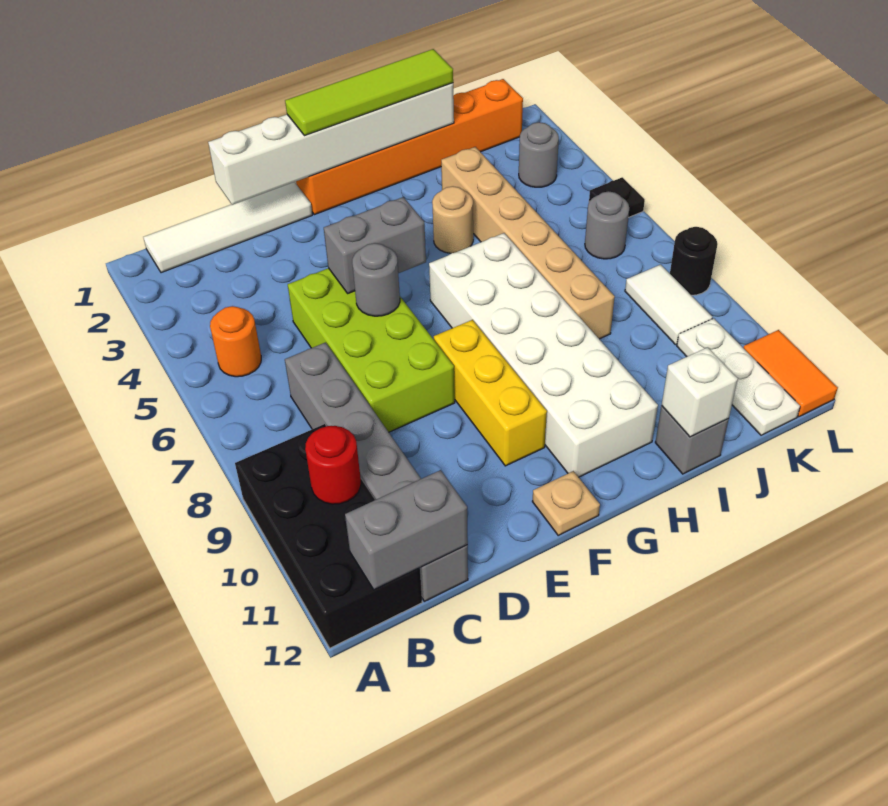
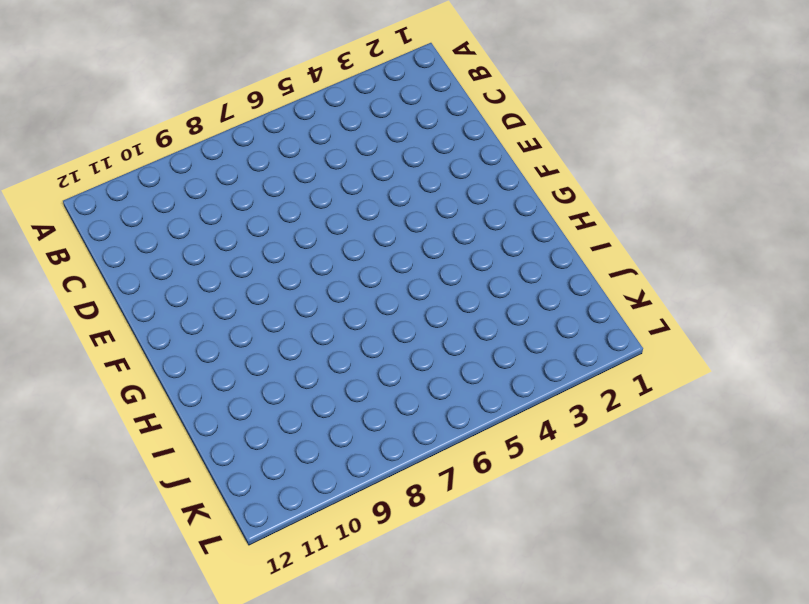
none -> black 2x4 brick [235,424,422,648]
none -> white 1x4 tile [143,182,312,273]
none -> orange 1x1 round brick [210,306,261,377]

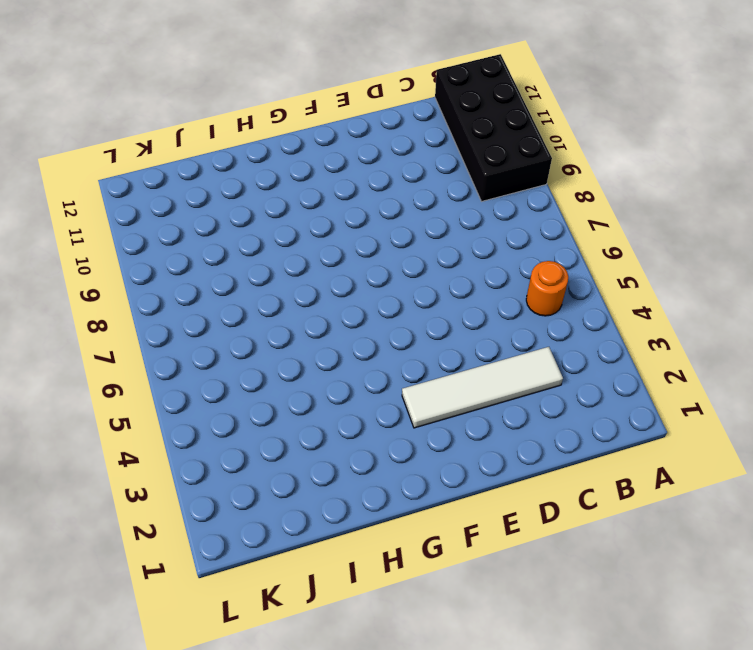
white 1x4 tile [402,347,563,428] -> white 1x4 tile moved to [143,182,312,273]
none -> grey 1x6 brick [285,343,468,601]
none -> lime 2x4 brick [288,268,455,432]
none -> orange 1x6 brick [296,79,523,215]

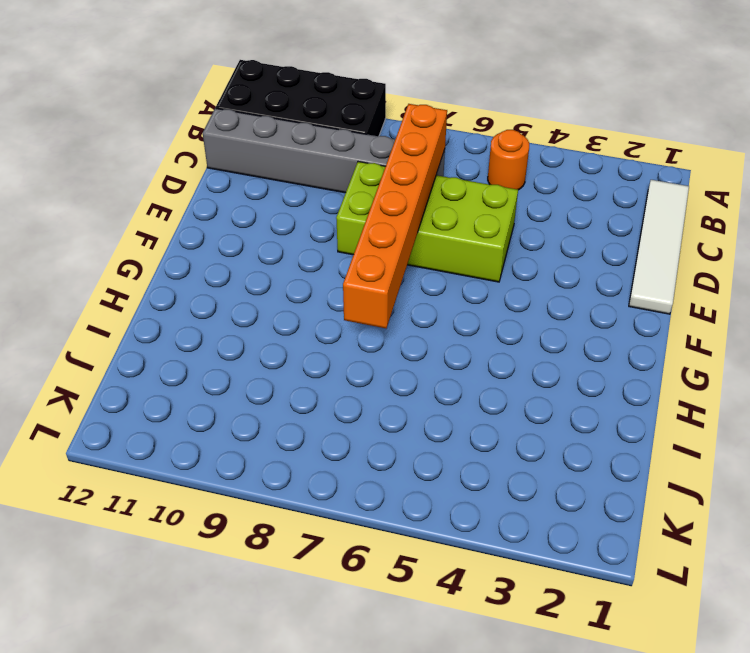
orange 1x6 brick [343,104,447,328] -> orange 1x6 brick moved to [296,79,523,215]
none -> yellow 1x3 brick [434,320,547,466]
none -> tan 1x1 plate [532,471,600,535]
none -> white 2x6 brick [429,233,658,477]

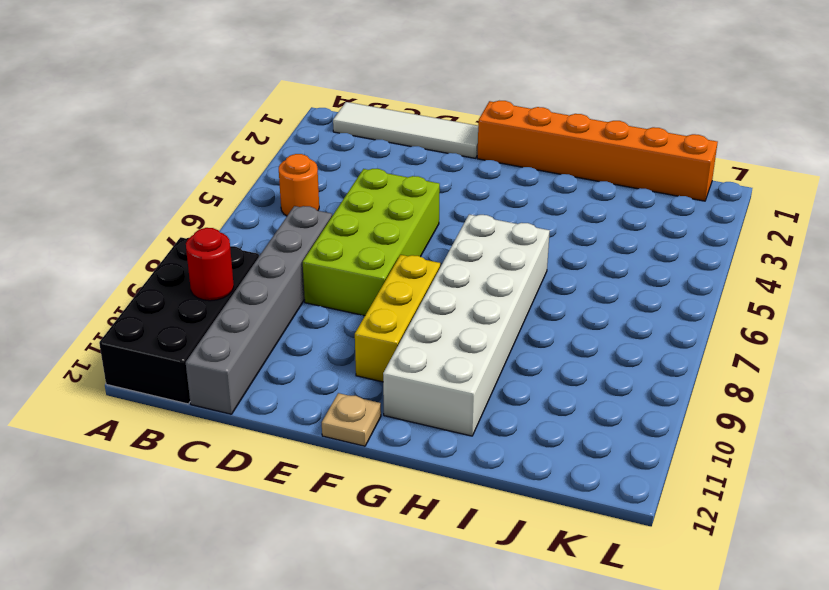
none -> tan 1x1 round brick [432,186,473,253]
none -> tan 1x6 brick [441,147,615,339]
none -> grey 1x1 brick [655,406,729,474]

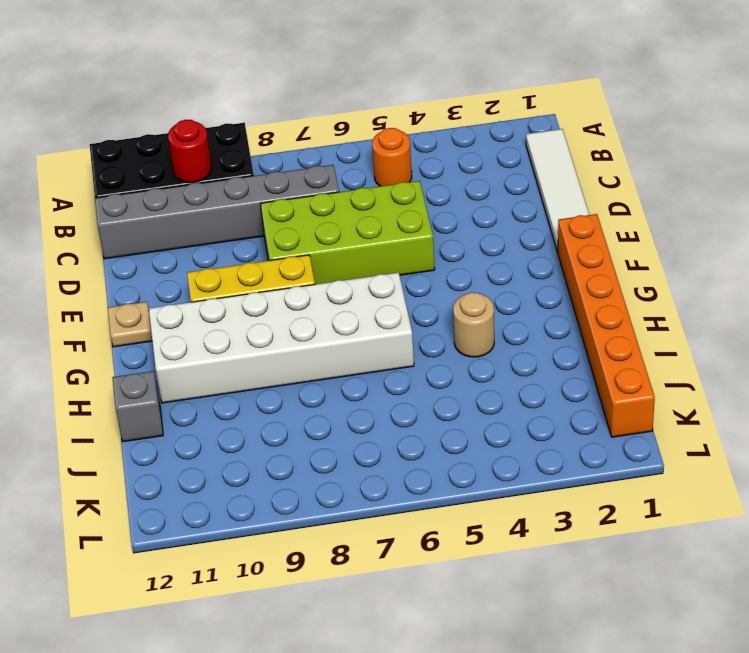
none -> tan 1x6 brick [441,147,615,339]
none -> grey 1x1 round brick [519,122,559,187]
none -> grey 1x1 round brick [585,191,629,259]

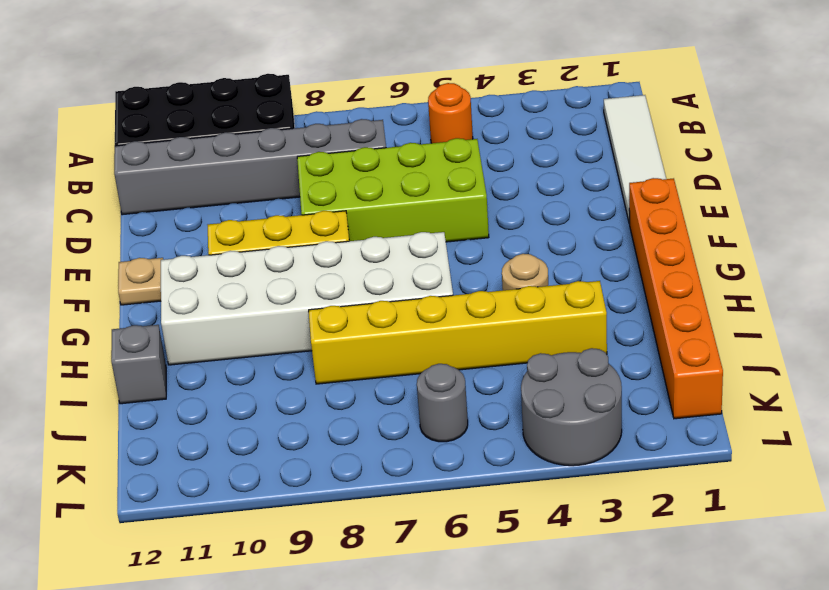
yellow 1x6 brick [309,281,607,384] -> tan 1x6 brick [441,147,615,339]
grey 2x2 round brick [521,348,622,466] -> grey 1x1 round brick [519,122,559,187]
none -> white 1x2 tile [625,264,712,345]
none -> white 1x3 plate [677,318,800,435]
none -> black 1x1 plate [589,177,645,218]

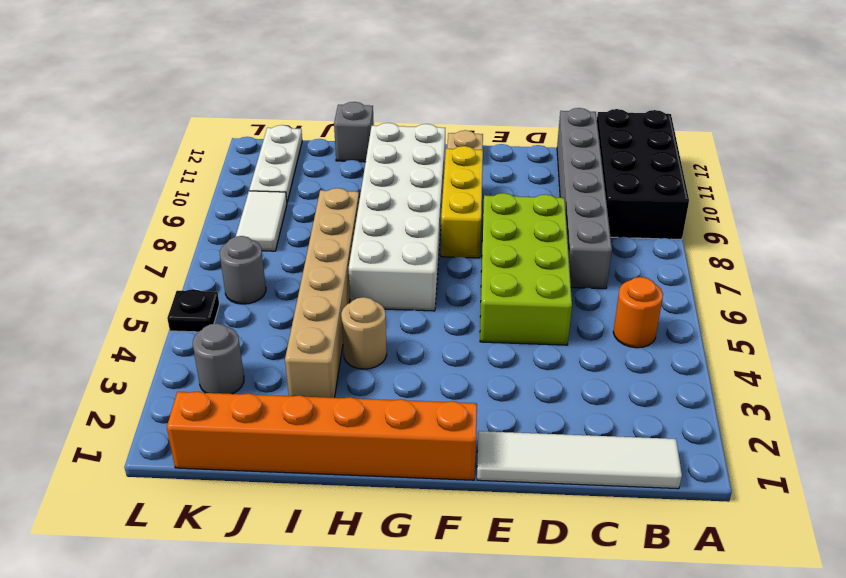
none -> black 1x1 round brick [670,227,718,295]
none -> orange 1x2 tile [743,330,838,417]
none -> red 1x1 round brick [305,426,361,504]

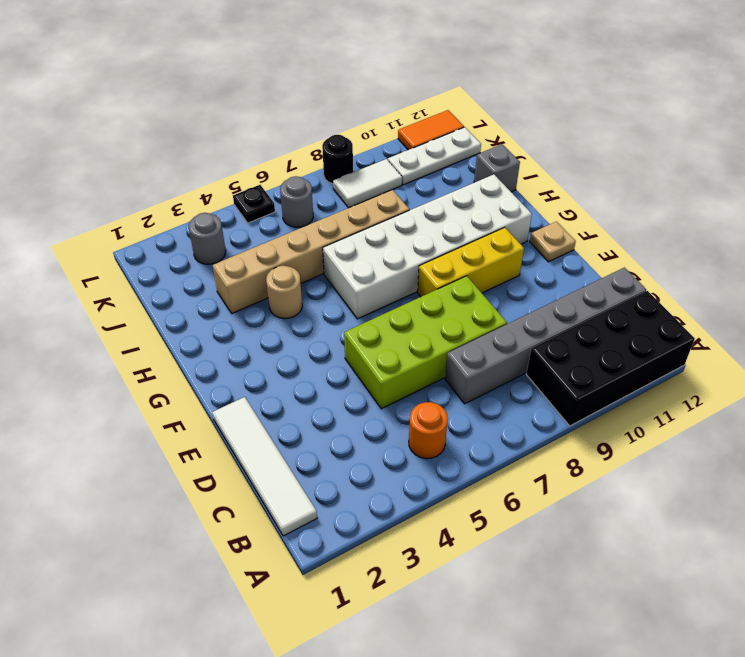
none -> orange 1x6 brick [296,79,523,215]
none -> red 1x1 round brick [305,426,361,504]
none -> grey 1x2 brick [345,470,468,590]

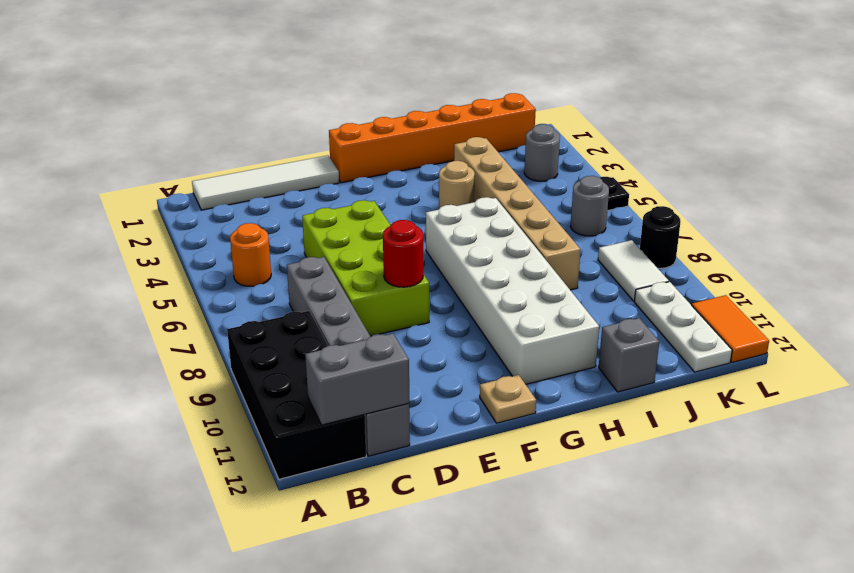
red 1x1 round brick [383,220,423,287] -> red 1x1 round brick moved to [305,426,361,504]
none -> yellow 1x3 brick [434,320,547,466]
none -> white 1x6 brick [208,83,454,205]
none -> grey 1x2 brick [324,197,426,293]

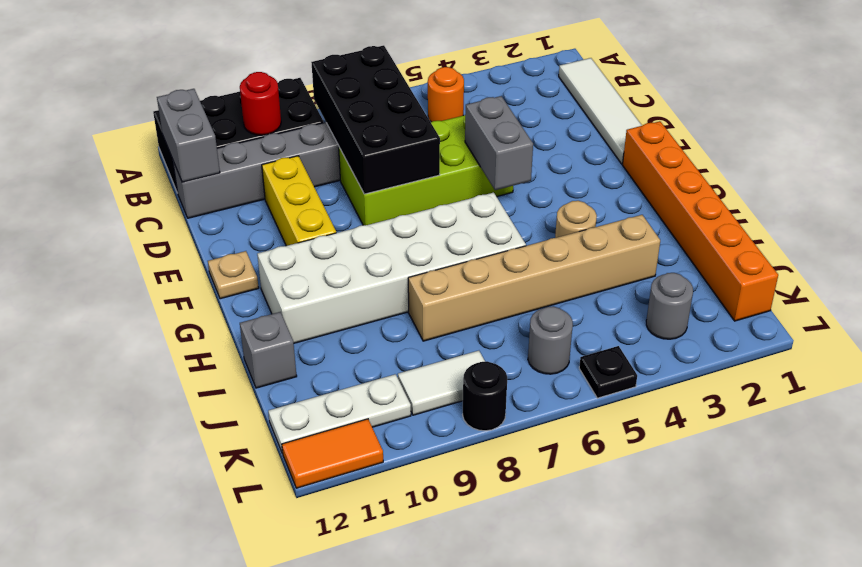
black 2x4 brick [311,45,440,194] -> none
yellow 1x3 brick [262,156,336,246] -> yellow 1x3 brick turned to [434,320,547,466]
none -> white 1x6 brick [208,83,454,205]
none -> grey 1x1 round brick [352,243,400,316]
none -> white 1x1 brick [662,347,738,437]

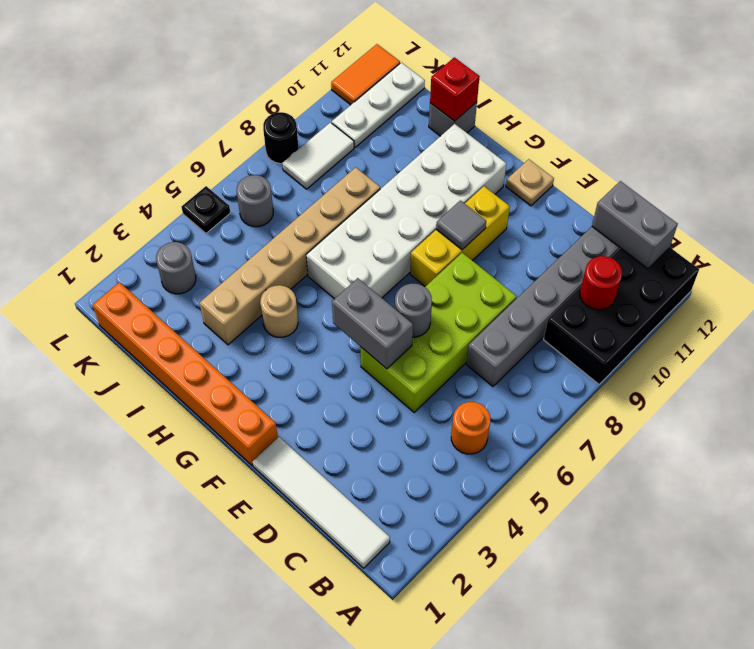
grey 1x1 tile [436,200,486,250] -> none
red 1x1 brick [430,57,480,121] -> white 1x1 brick [662,347,738,437]
none -> white 1x6 brick [208,83,454,205]
none -> lime 1x4 tile [285,49,453,136]

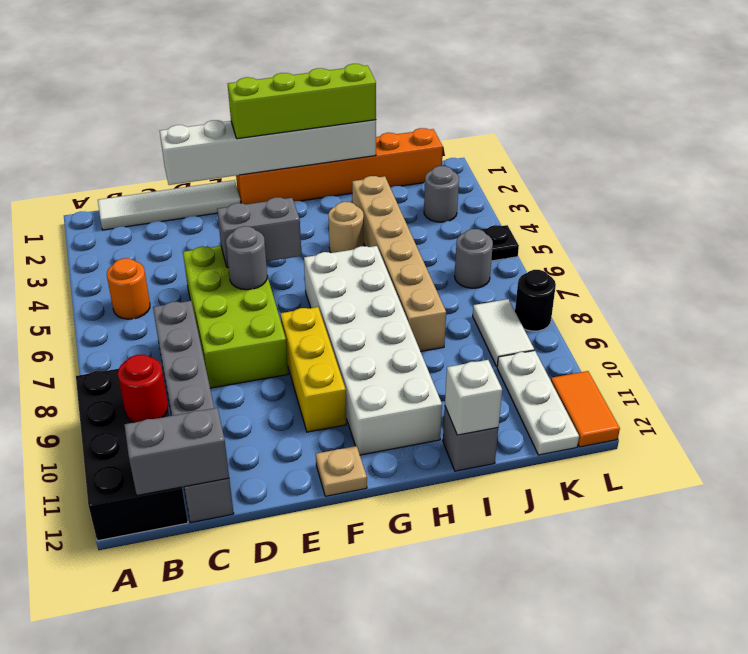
lime 1x4 brick [228,64,376,139] -> lime 1x4 tile [285,49,453,136]

